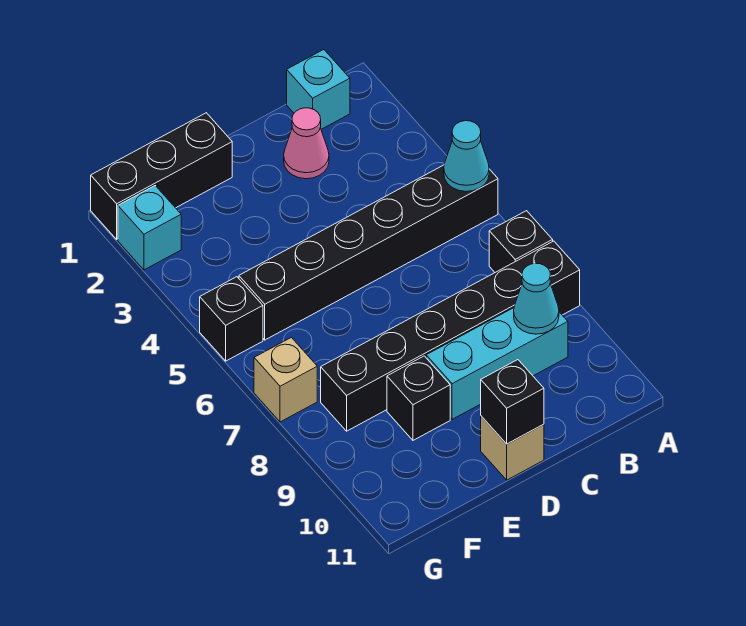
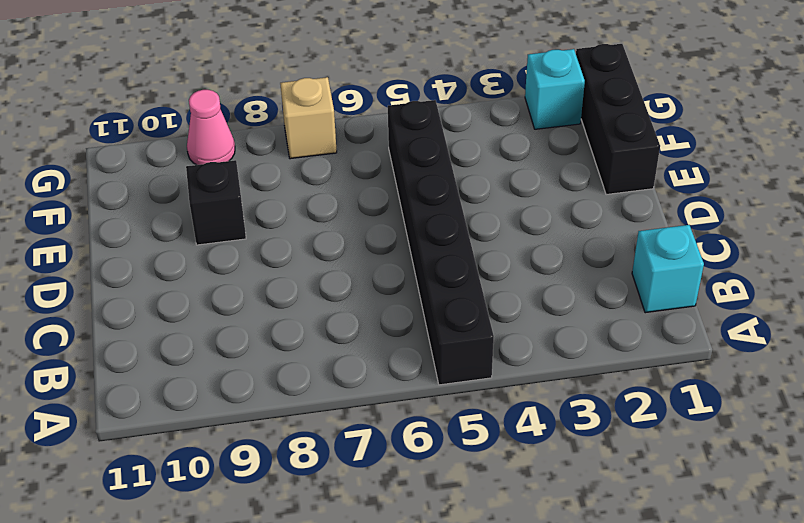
pink 1x1 cone [187,90,235,165] -> pink 1x1 cone moved to [284,108,329,179]
none -> black 1x1 brick [489,211,553,272]
none -> black 1x6 brick [321,241,580,431]
none -> cyan 1x3 brick [426,308,568,419]

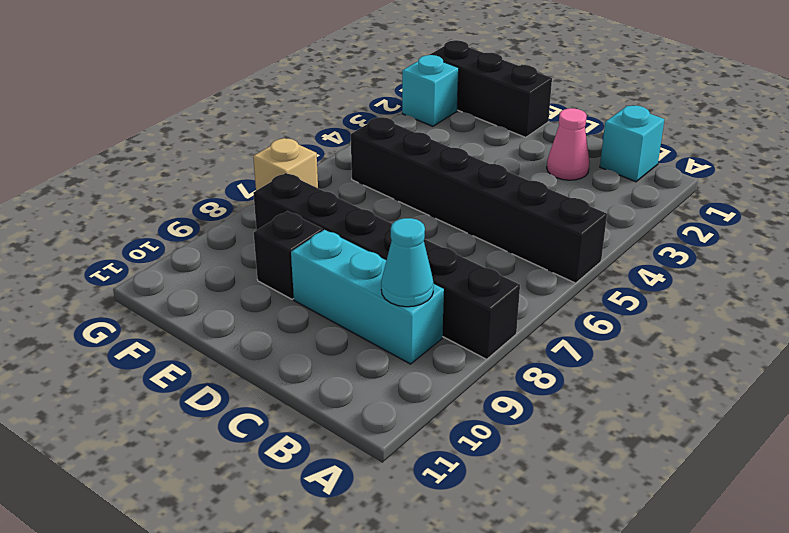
none -> black 1x1 brick [489,211,553,272]
none -> tan 1x1 brick [481,416,544,480]
none -> black 1x1 brick [200,277,263,361]

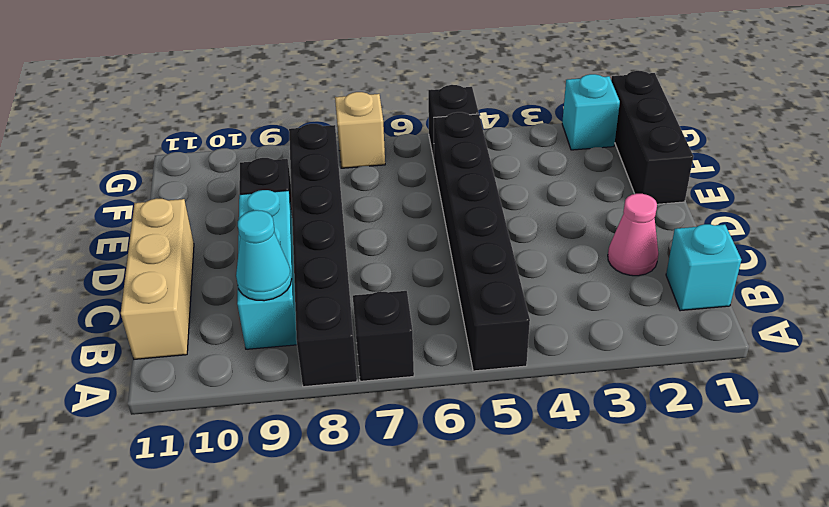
tan 1x3 brick [121,199,194,359] -> tan 1x1 brick [481,416,544,480]
none -> cyan 1x1 cone [444,121,489,191]
none -> black 1x1 brick [481,360,544,444]

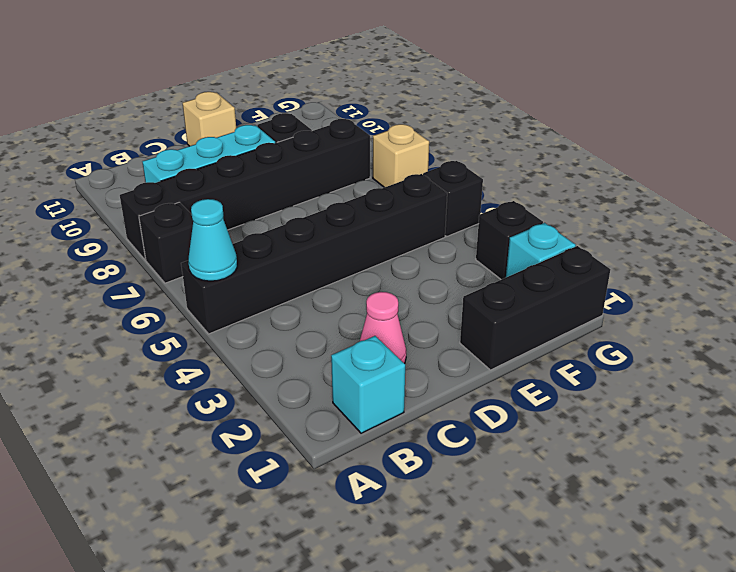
black 1x1 brick [476,201,543,280] -> black 1x1 brick moved to [481,360,544,444]
none -> cyan 1x1 cone [514,263,559,334]

